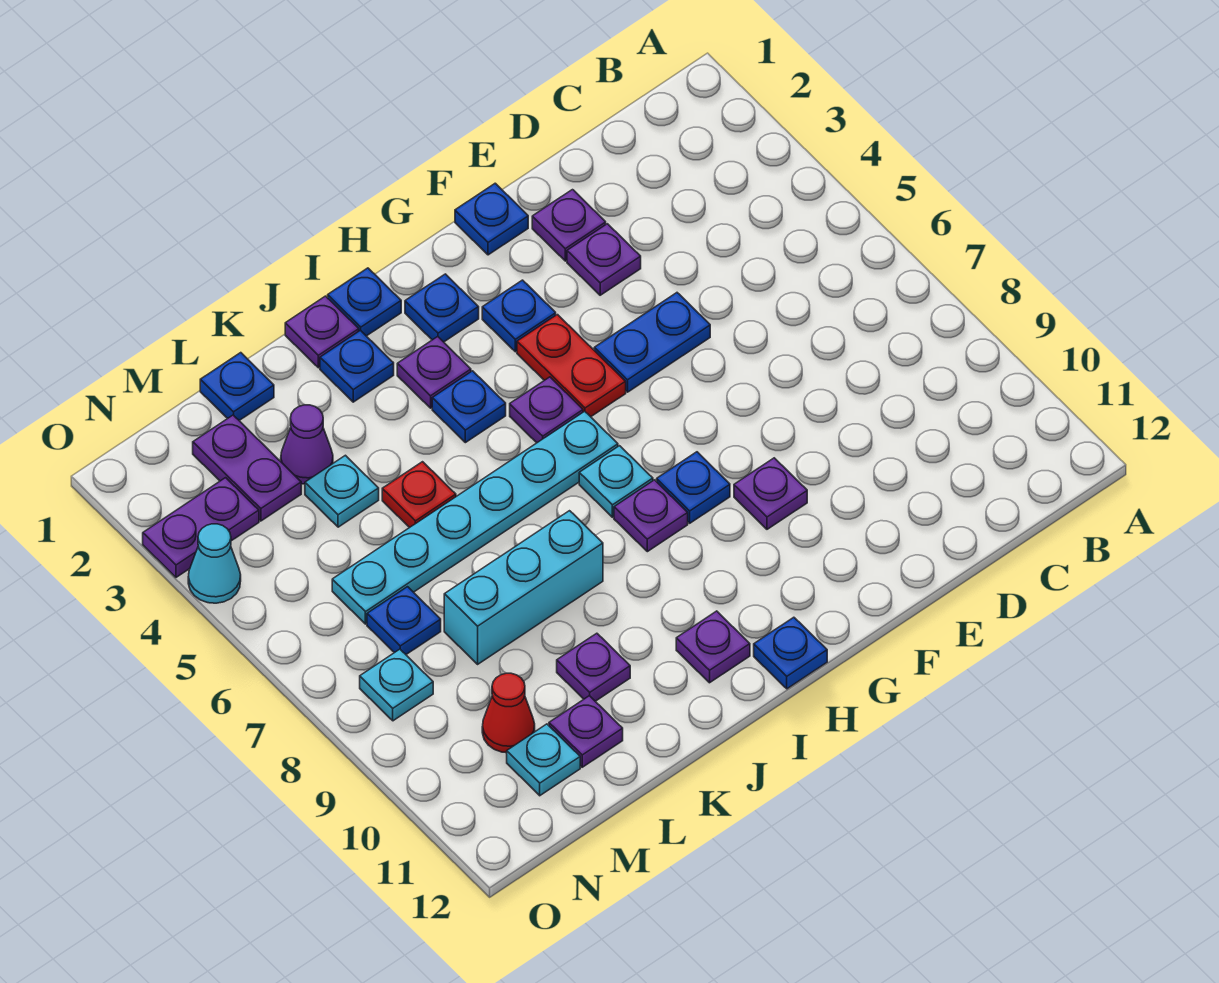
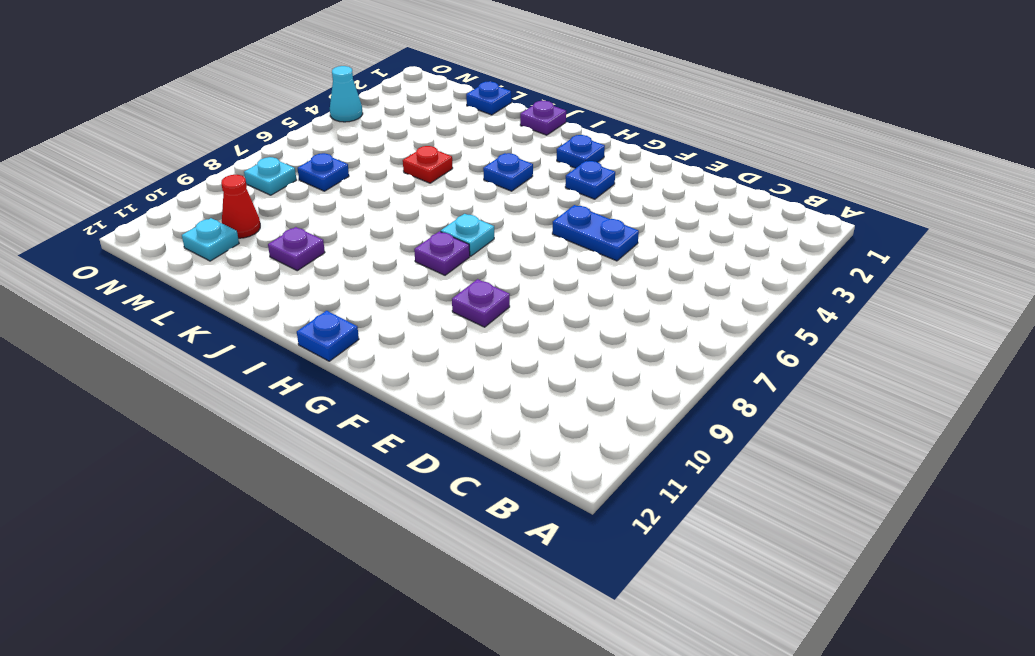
none -> purple 1x1 plate [532,190,606,261]
none -> purple 1x1 plate [567,224,641,295]
none -> blue 1x1 plate [455,183,528,255]
none -> red 1x2 plate [517,315,626,417]

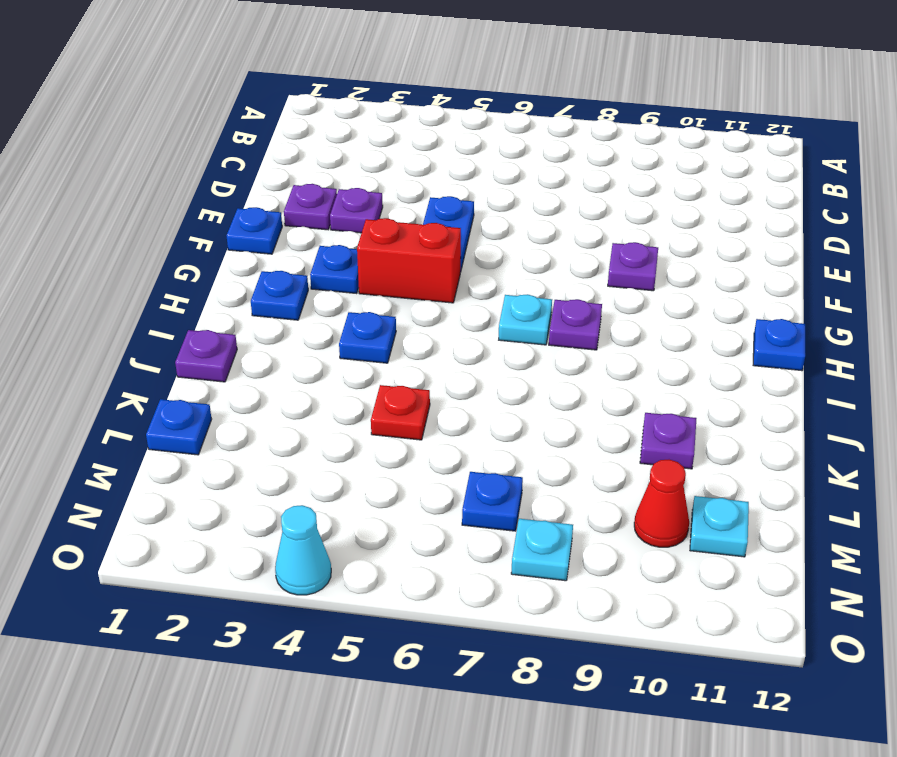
red 1x2 brick [357,218,461,303] -> red 1x2 plate [517,315,626,417]
none -> blue 1x1 plate [657,452,730,523]
none -> purple 1x1 plate [510,377,583,443]
none -> cyan 1x6 plate [332,411,618,624]
none -> blue 1x1 plate [328,268,401,336]

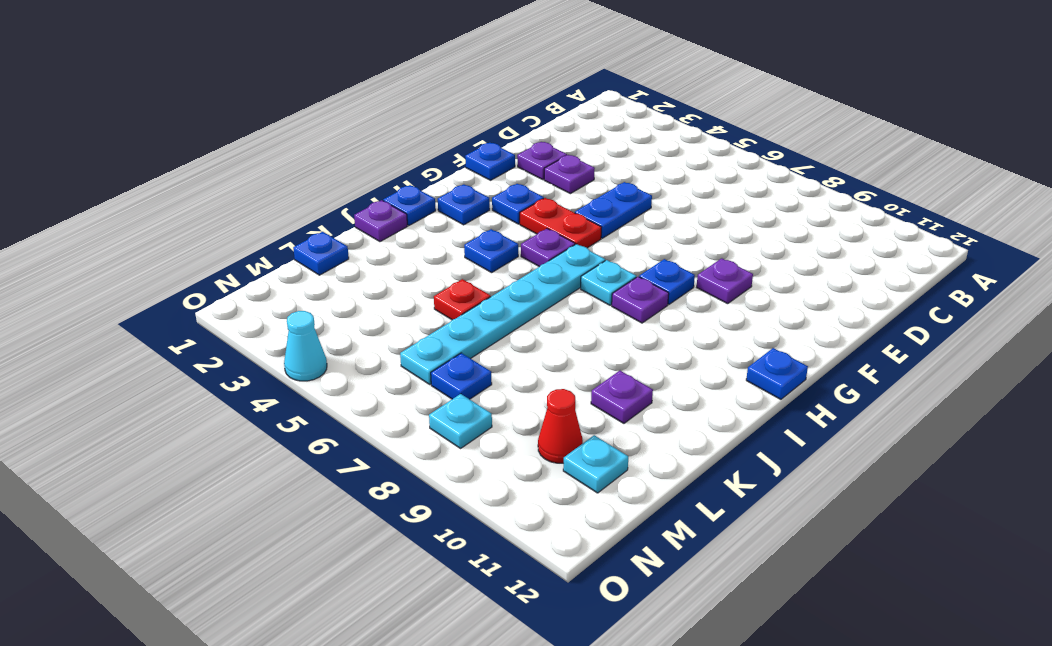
none -> purple 1x1 plate [397,337,471,408]
none -> purple 1x1 plate [676,611,750,683]
none -> blue 1x1 plate [320,330,394,402]
none -> cyan 1x3 brick [444,511,603,664]

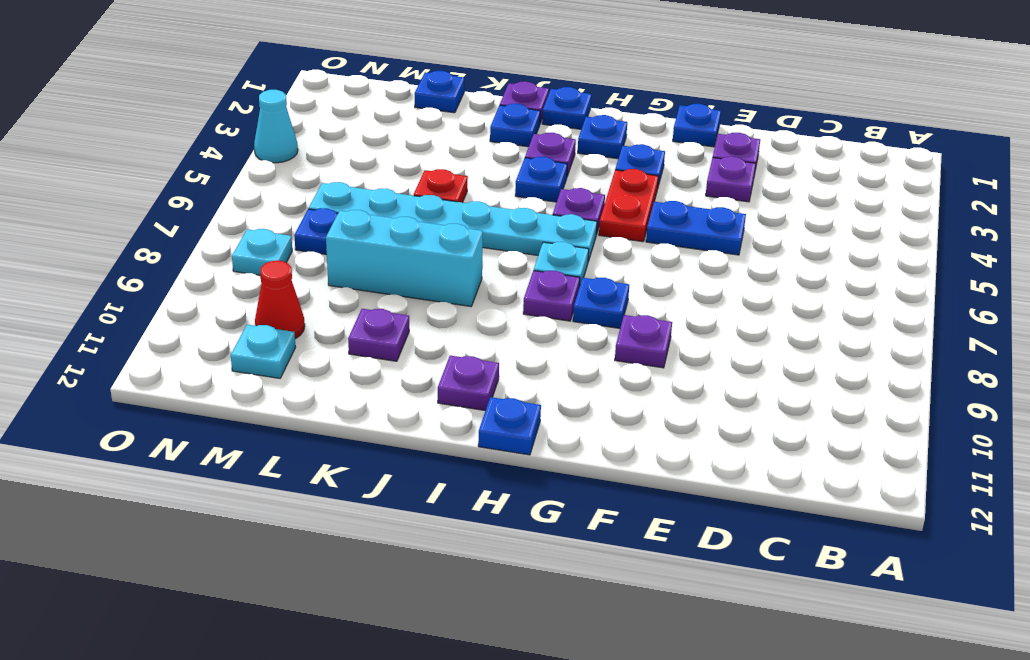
none -> purple 1x1 cone [281,405,333,484]
none -> cyan 1x1 plate [305,455,379,527]
none -> purple 1x1 plate [549,696,623,767]
none -> purple 1x2 plate [193,415,301,521]

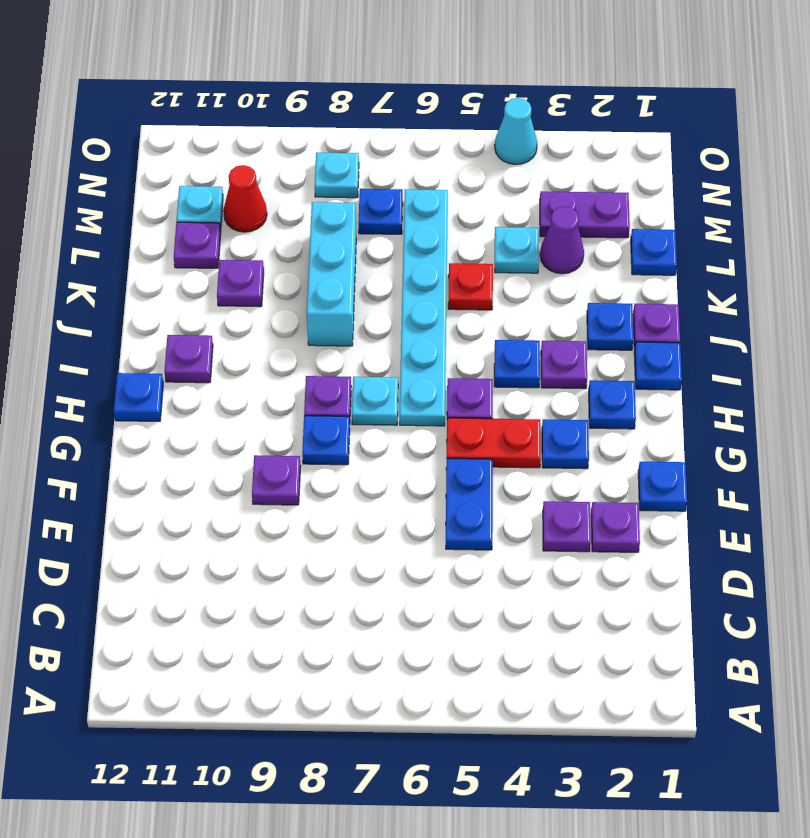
none -> purple 1x2 plate [143,478,259,577]

